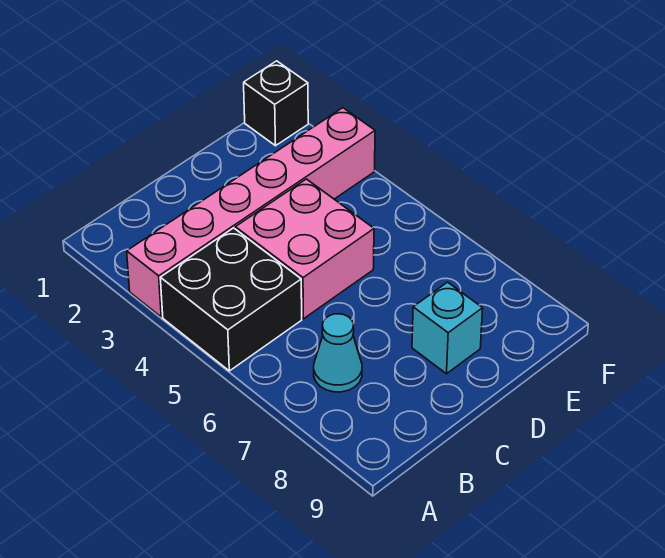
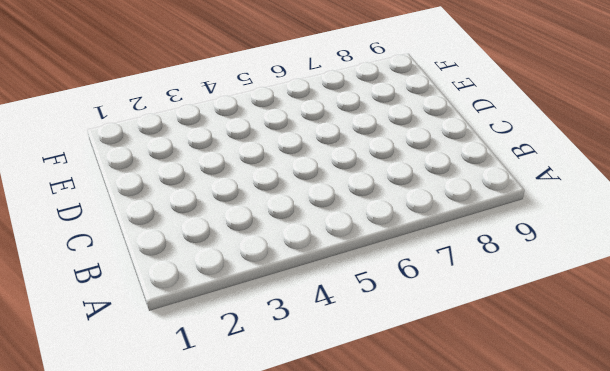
none -> pink 1x6 brick [127,108,375,317]
none -> black 2x2 brick [160,228,302,371]

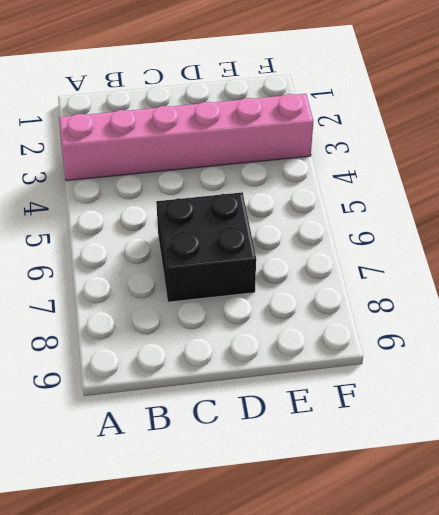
black 2x2 brick [156,192,256,302] -> black 2x2 brick moved to [160,228,302,371]
none -> cyan 1x1 cone [314,314,362,392]
none -> pink 2x2 brick [235,179,374,319]

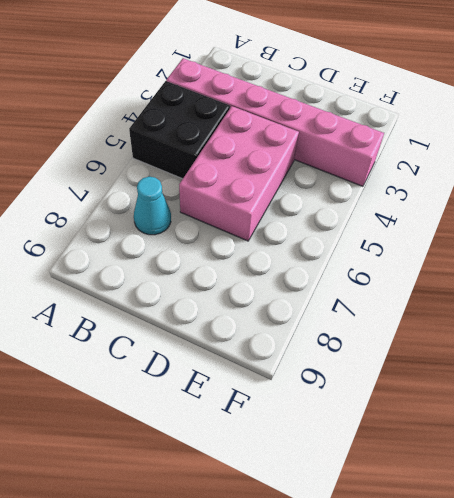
pink 2x3 brick [179,106,299,241] -> pink 2x2 brick [235,179,374,319]
none -> cyan 1x1 brick [412,282,483,374]
none -> black 1x1 brick [244,61,308,146]

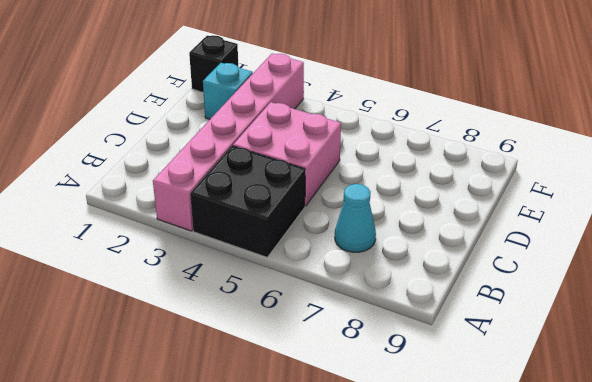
cyan 1x1 brick [203,63,253,119] -> cyan 1x1 brick moved to [412,282,483,374]

